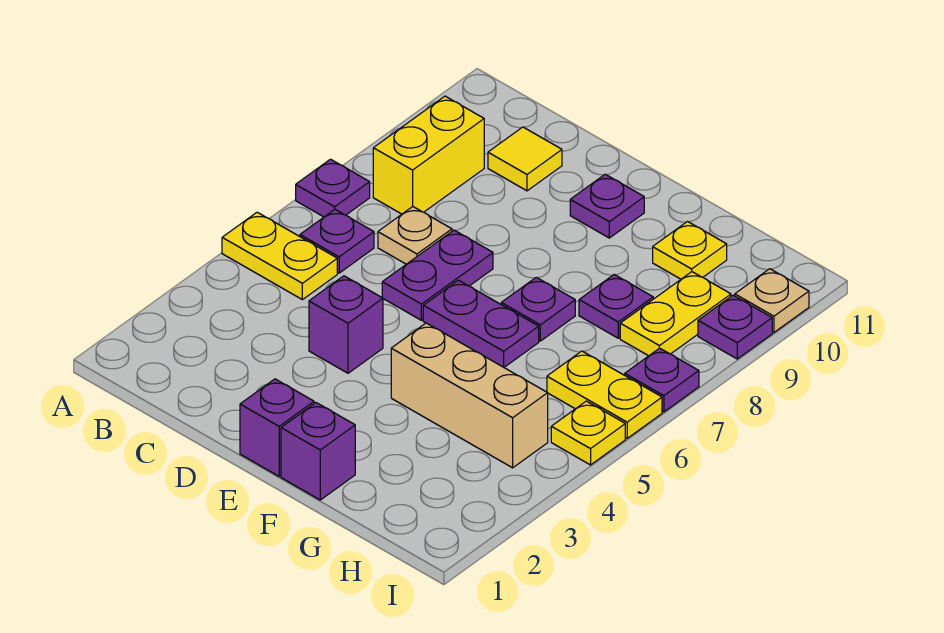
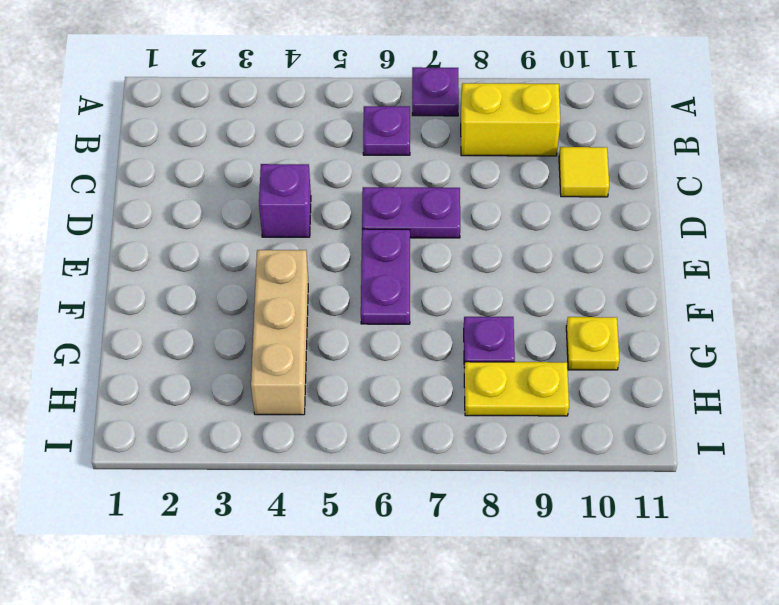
none -> yellow 1x2 plate [222,212,337,300]
none -> tan 1x1 plate [378,207,452,264]
none -> purple 1x1 brick [240,379,314,476]

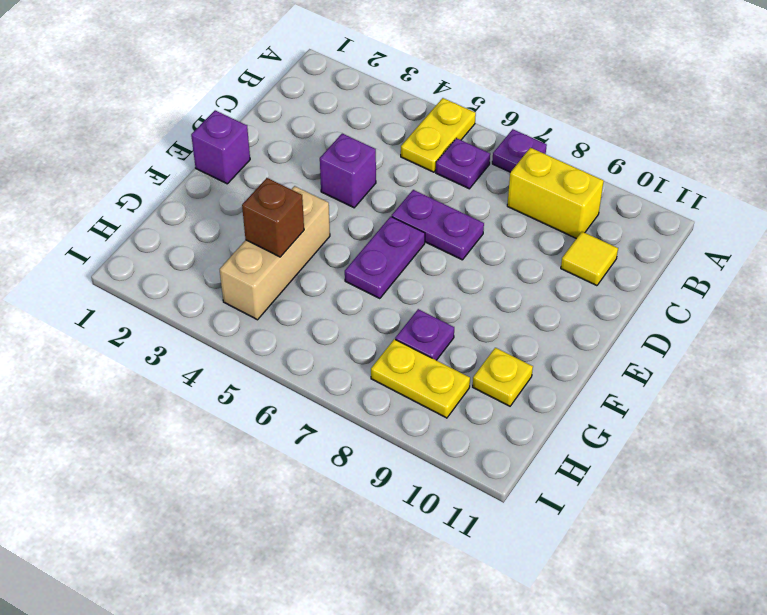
brown 1x1 brick [242,178,304,257] -> none
none -> tan 1x1 plate [378,207,452,264]
none -> purple 1x1 plate [570,174,644,238]
none -> purple 1x1 brick [281,403,355,500]

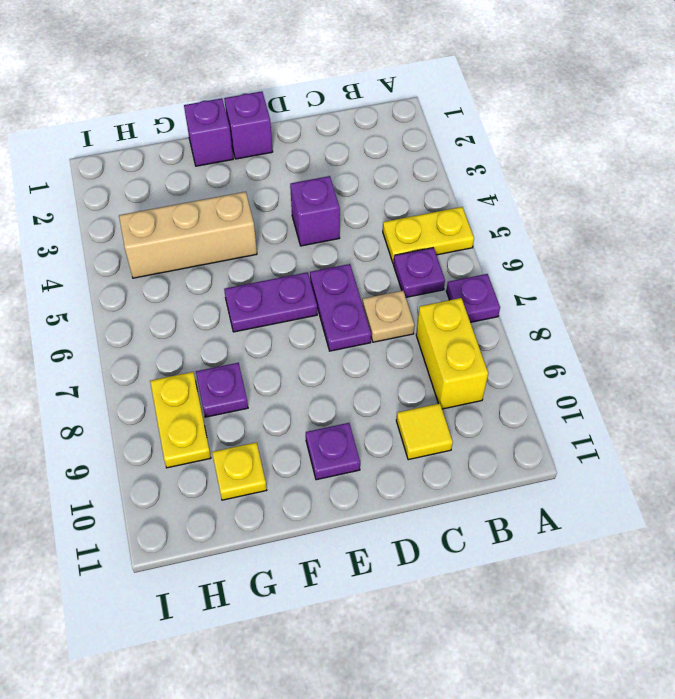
none -> purple 1x1 plate [501,277,575,341]
none -> yellow 1x2 plate [547,351,662,438]
none -> yellow 1x1 plate [551,401,625,465]

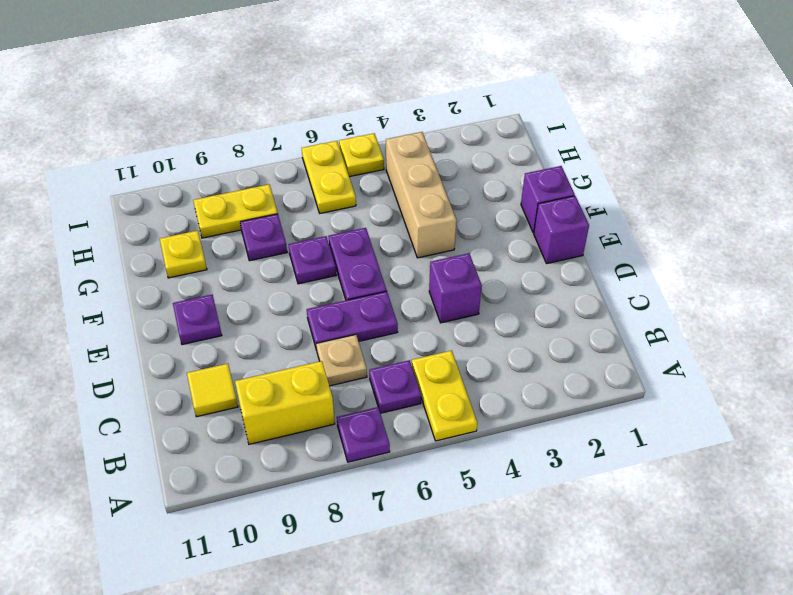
none -> purple 1x1 plate [625,348,699,412]
none -> purple 1x1 plate [698,295,772,359]
none -> tan 1x1 plate [734,269,809,332]

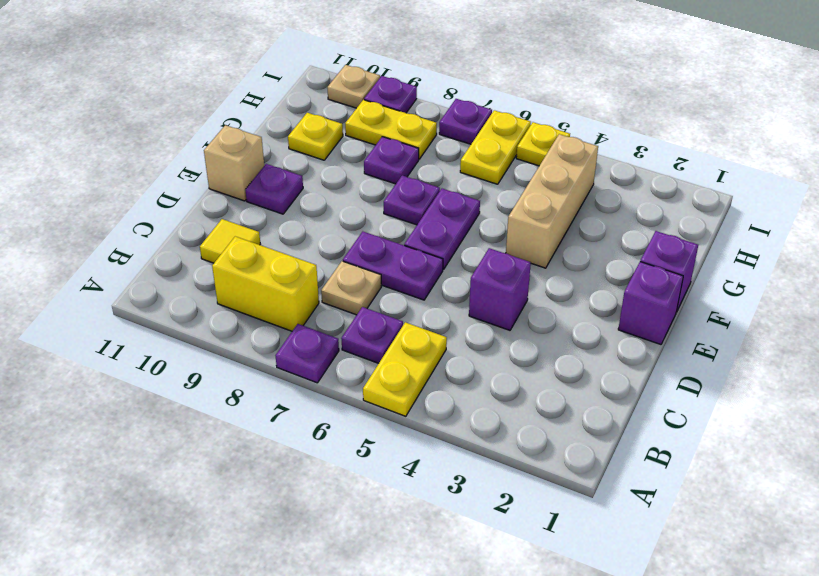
tan 1x1 brick [204,125,264,201] -> none

